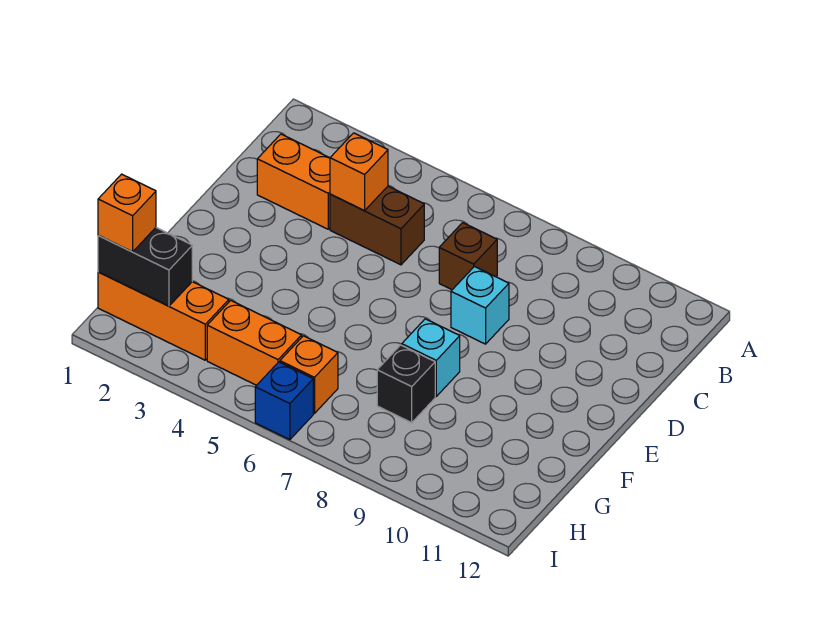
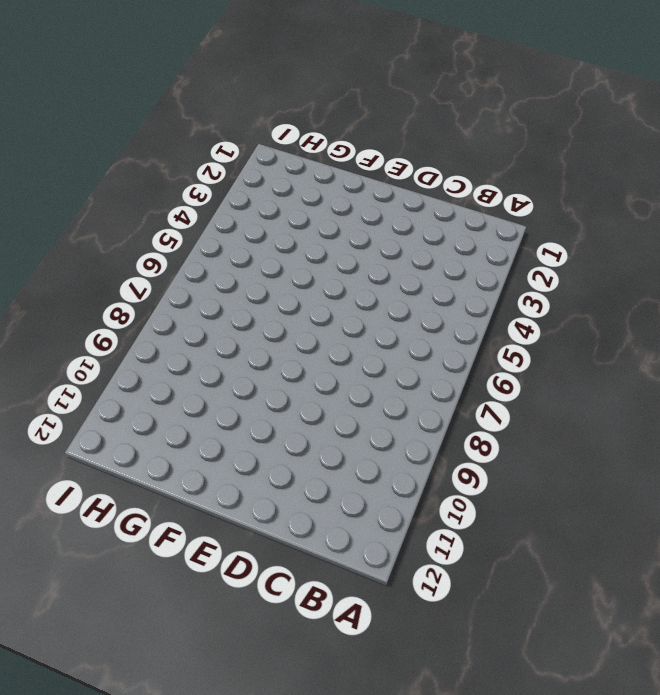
none -> orange 1x2 brick [257,134,330,229]
none -> brown 1x2 brick [330,186,424,265]
none -> brown 1x1 brick [439,223,497,290]

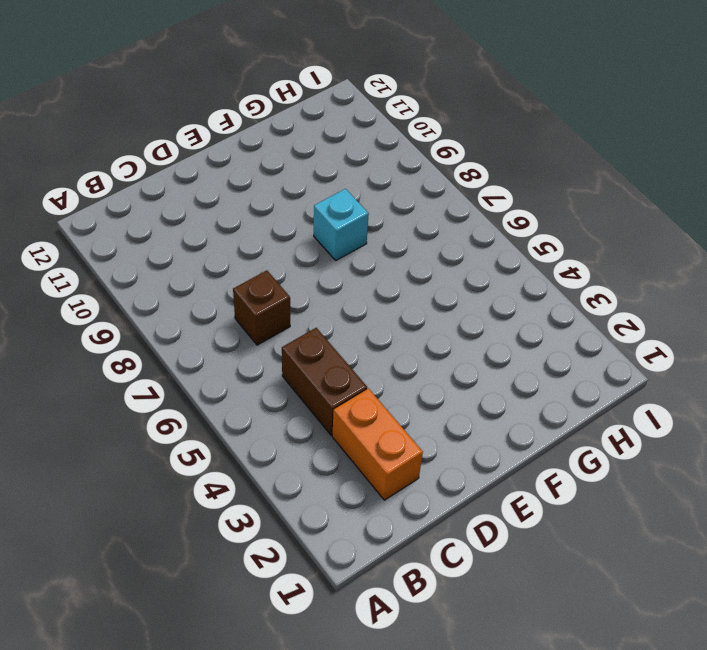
none -> cyan 1x1 brick [451,267,509,344]
none -> black 1x1 brick [377,345,435,423]
none -> orange 1x3 brick [98,272,229,360]

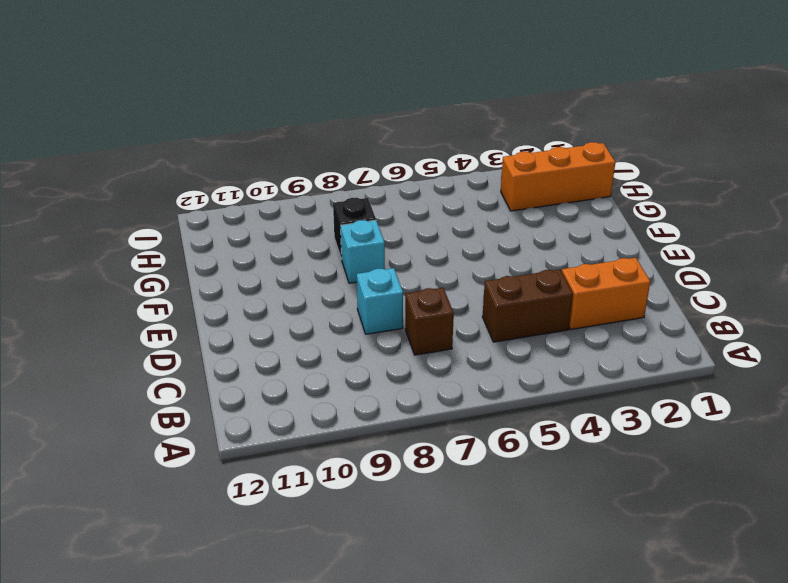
none -> orange 1x2 brick [207,300,302,385]
none -> orange 1x1 brick [280,336,338,413]
none -> blue 1x1 brick [255,362,313,440]

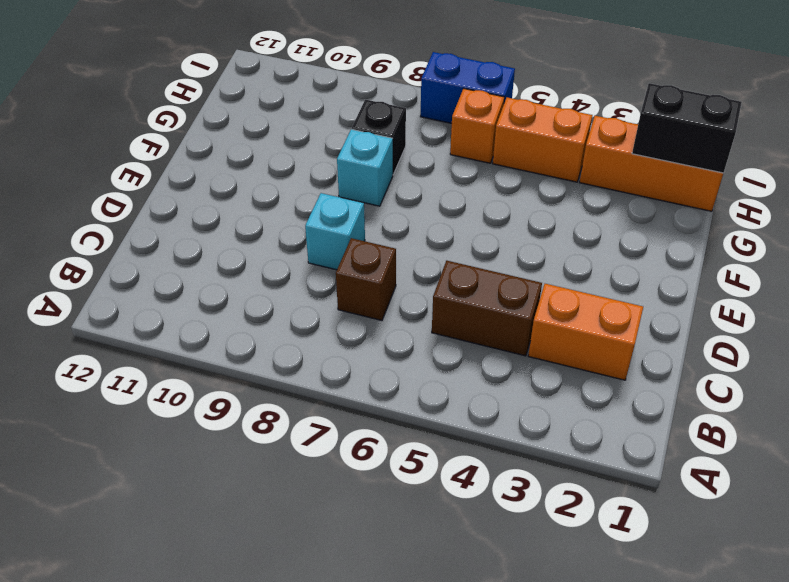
blue 1x2 brick [420,52,515,123] -> blue 1x1 brick [255,362,313,440]
none -> orange 1x1 brick [330,133,388,210]
none -> orange 1x1 brick [98,174,156,252]

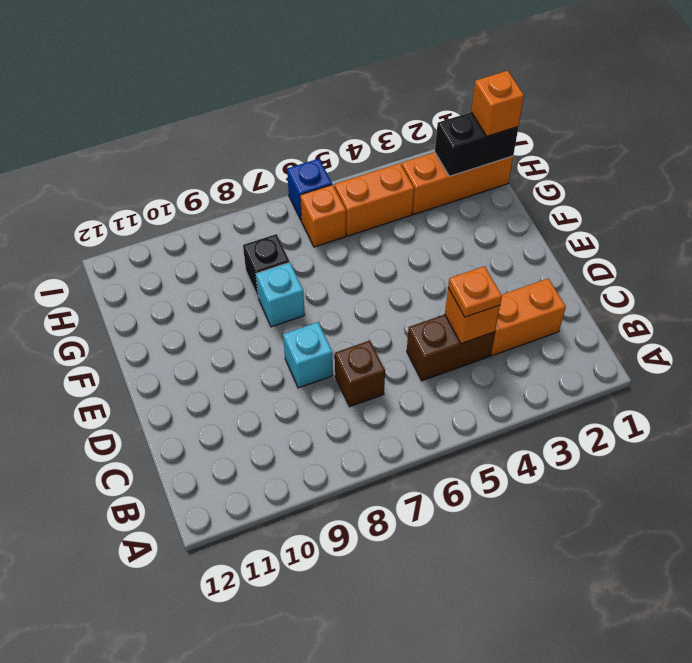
orange 1x1 plate [448,266,502,317] -> none

